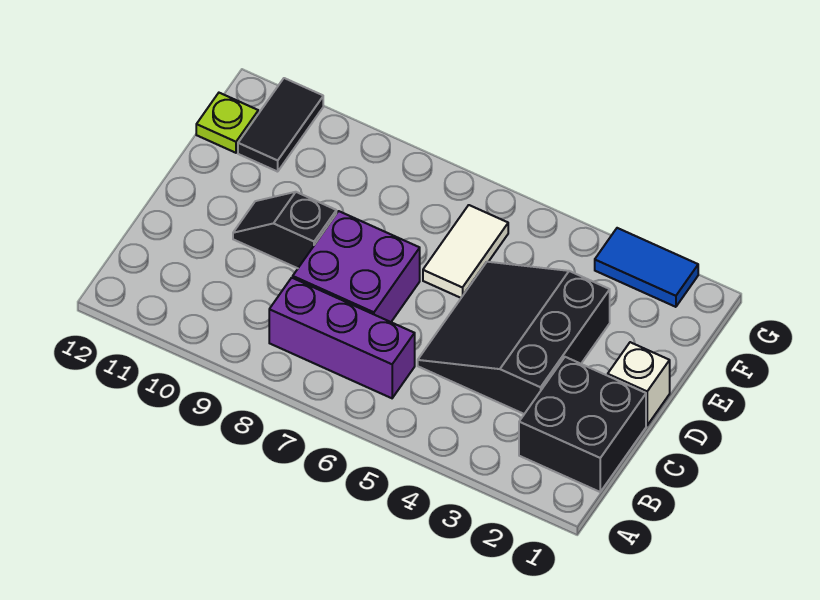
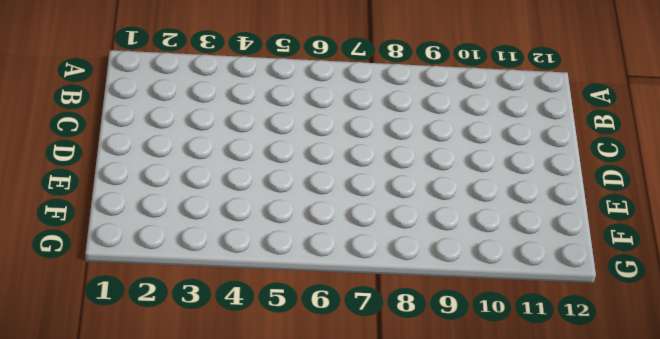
none -> black 2x2 brick [519,357,646,492]
none -> purple 1x3 brick [269,278,415,398]

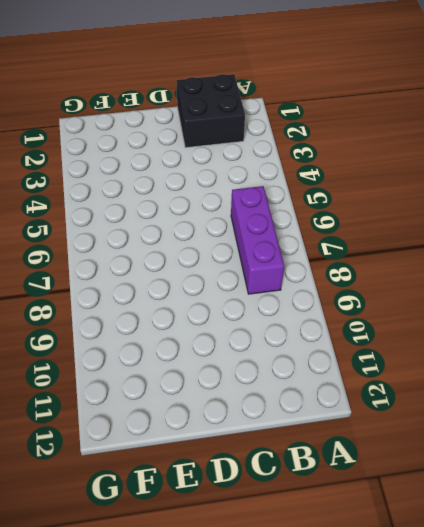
none -> black 3x3 slope [418,262,610,414]
none -> purple 2x2 brick [293,211,420,322]

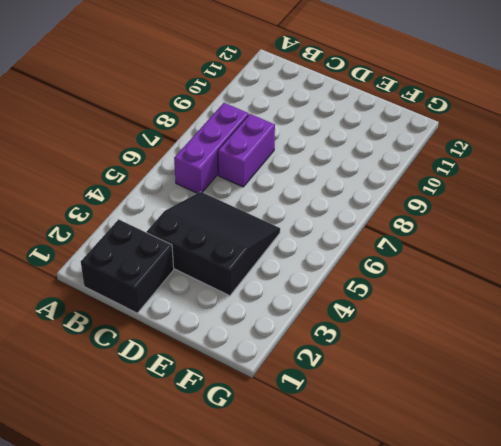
purple 1x2 brick [218,114,275,187] -> purple 2x2 brick [293,211,420,322]
none -> white 1x1 brick [608,342,670,425]
none -> black 1x2 slope [233,192,336,268]

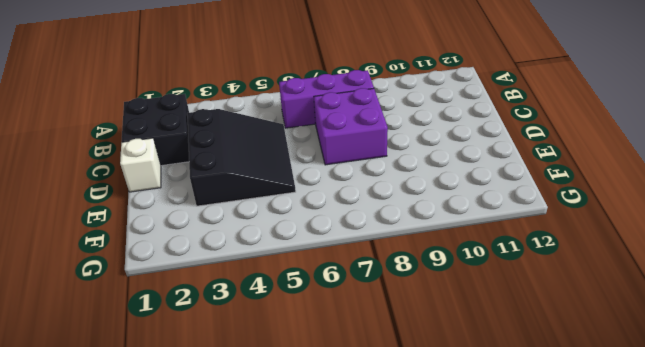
none -> black 1x2 slope [233,192,336,268]
none -> white 1x2 tile [423,205,508,298]

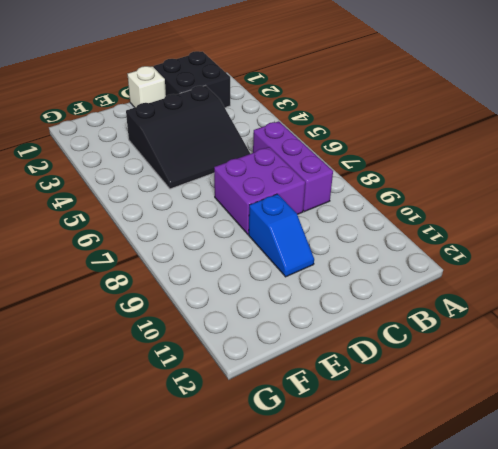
blue 1x2 slope [249,194,314,277] -> black 1x2 slope [233,192,336,268]
none -> white 1x2 tile [423,205,508,298]
none -> black 1x2 tile [238,78,323,172]

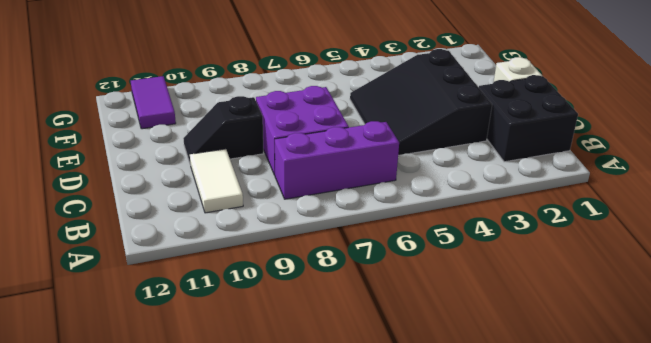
white 1x2 tile [190,149,243,213] -> white 1x2 tile moved to [423,205,508,298]
purple 1x2 tile [131,76,176,129] -> black 1x2 tile [238,78,323,172]
none -> lime 1x1 plate [196,93,258,153]
none -> blue 1x2 tile [595,228,698,307]

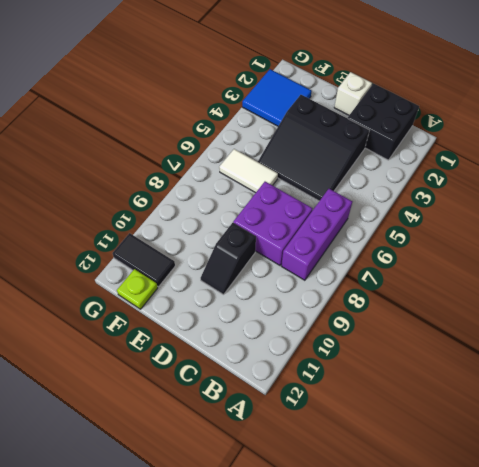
blue 2x2 tile [242,69,312,126] -> blue 1x2 tile [595,228,698,307]

